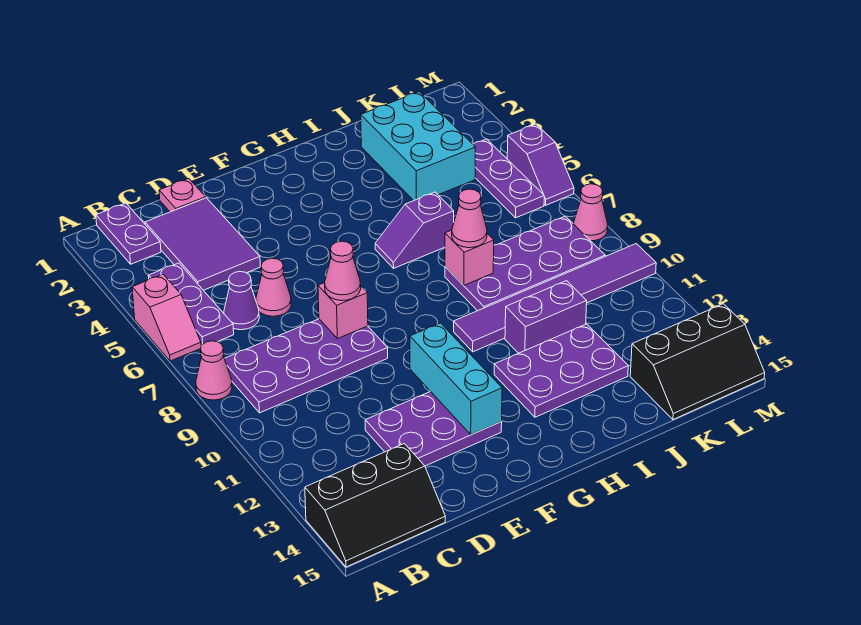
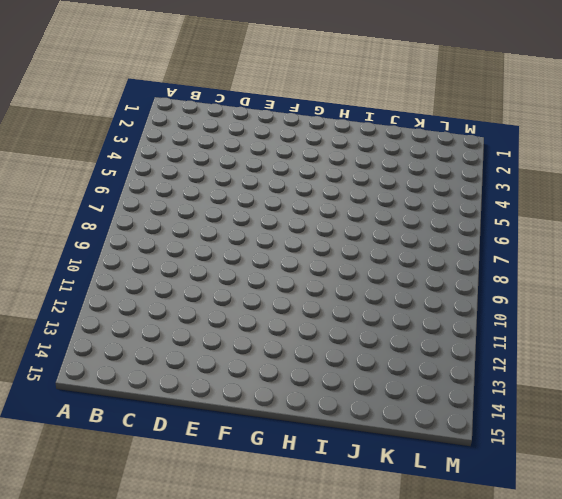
none -> pink 1x2 slope [132,274,201,361]
none -> pink 1x1 cone [196,341,232,400]
none -> black 2x3 slope [305,444,445,567]

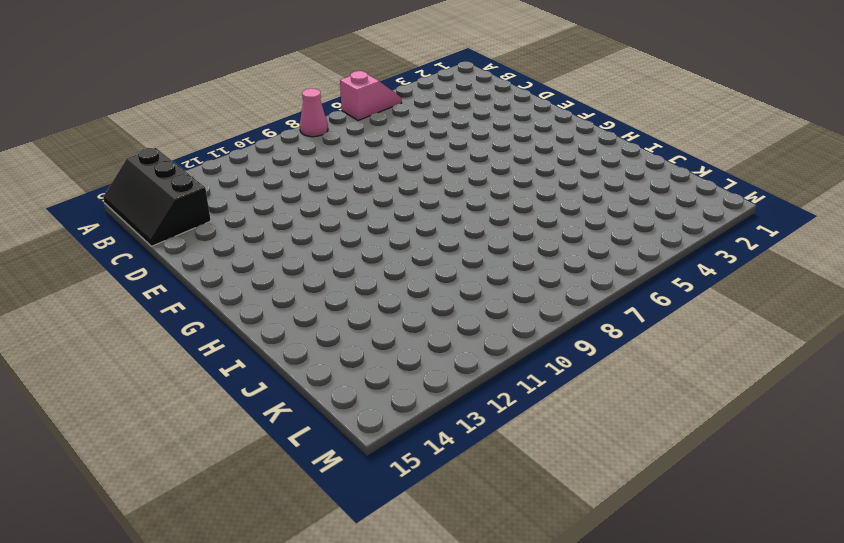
pink 1x2 slope [340,71,402,121] -> pink 1x2 slope turned to [132,274,201,361]
none -> purple 1x2 plate [96,203,161,264]
none -> purple 1x3 plate [148,263,234,346]
none -> purple 2x4 plate [224,319,388,413]

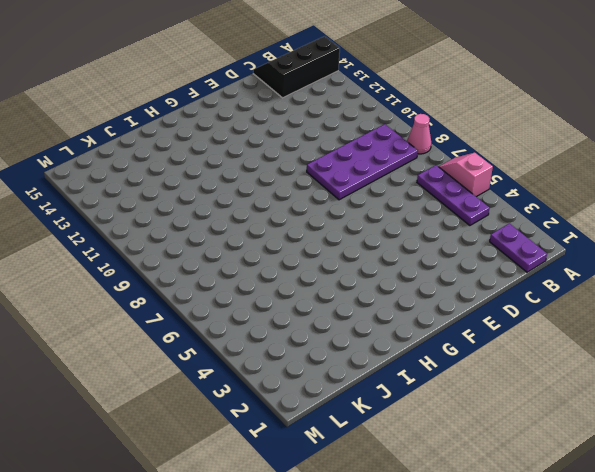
none -> purple 2x3 tile [145,198,260,290]
none -> purple 1x1 cone [224,272,259,330]
none -> pink 1x1 plate [159,178,206,212]

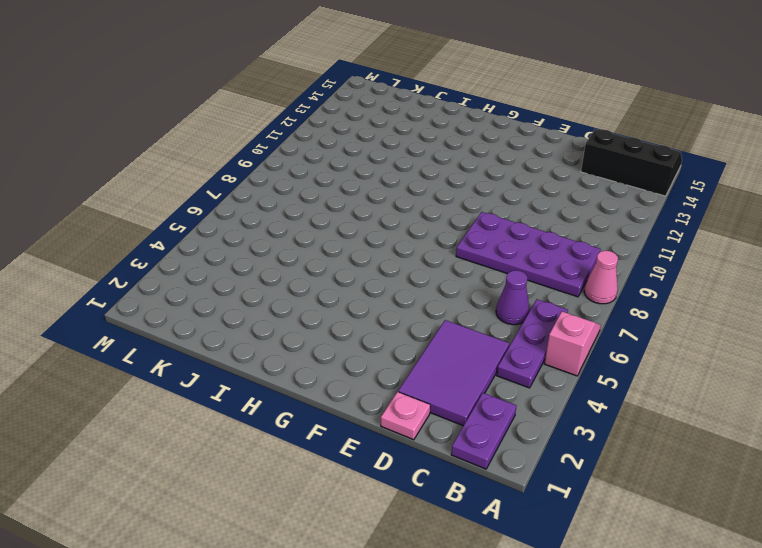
none -> pink 1x1 cone [256,258,291,316]
none -> purple 2x3 plate [365,391,502,466]
none -> purple 1x2 slope [375,192,454,268]

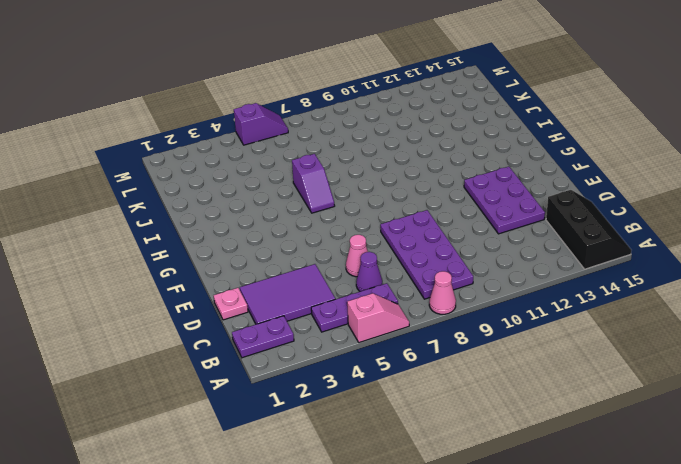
none -> purple 1x6 tile [454,244,656,352]
none -> purple 2x3 plate [494,324,628,417]
none -> purple 2x4 plate [445,216,605,311]

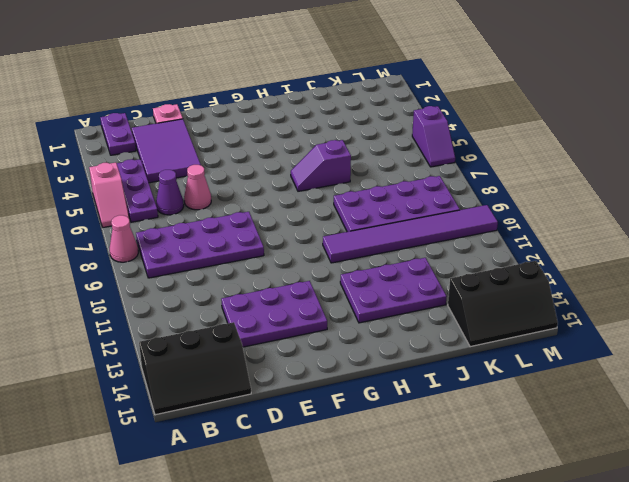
none -> purple 1x2 brick [505,281,587,353]
none -> cyan 2x3 brick [361,92,476,201]
none -> purple 1x3 plate [473,139,544,218]

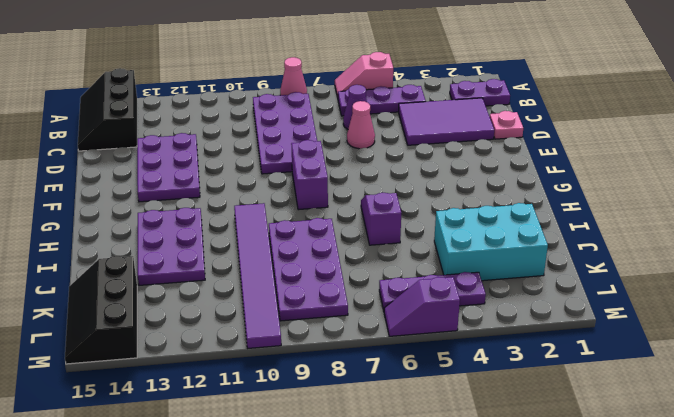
purple 1x2 brick [291,140,328,210] -> purple 1x2 brick moved to [505,281,587,353]
none -> pink 1x1 cone [573,184,608,241]
none -> pink 1x1 brick [318,283,368,339]
none -> cyan 1x3 brick [410,323,502,435]

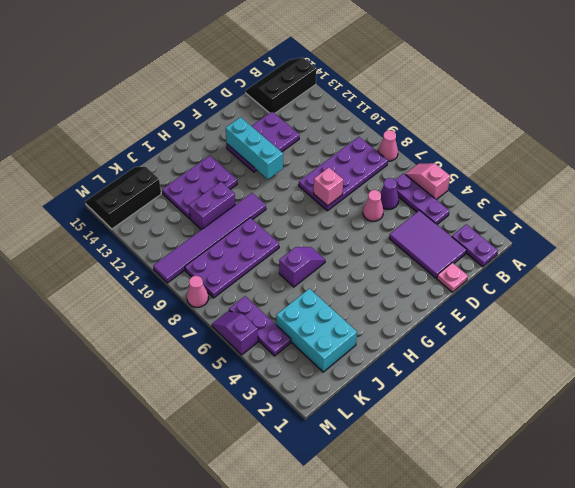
none -> pink 1x1 brick [445,230,494,285]
none -> pink 1x1 cone [325,241,361,301]
none -> pink 1x1 cone [452,189,487,248]

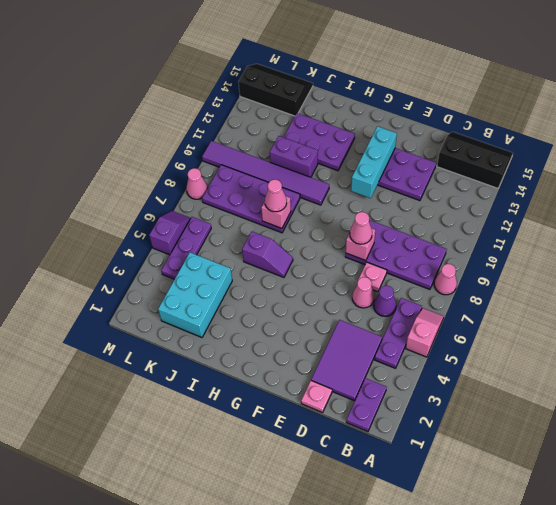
pink 1x1 plate [358,262,387,292] -> none

